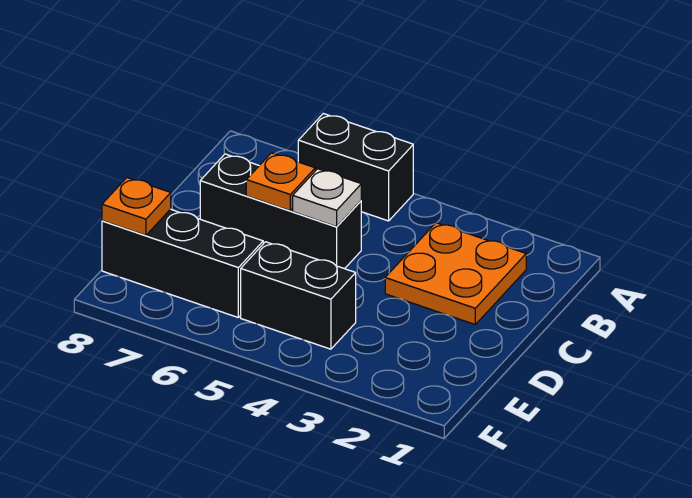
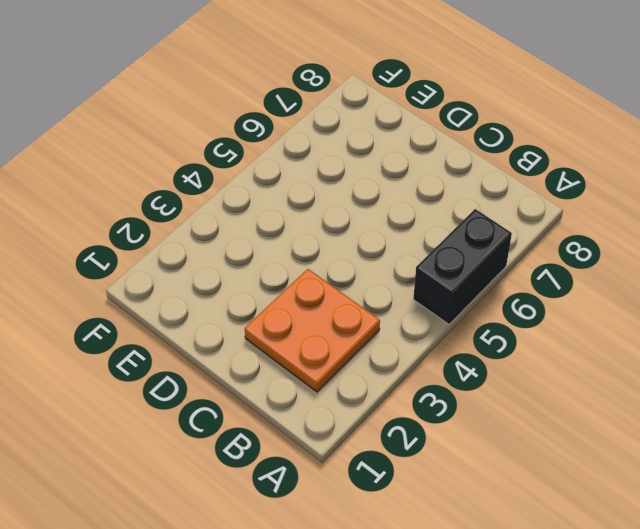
none -> black 1x3 brick [200,154,361,269]
none -> black 1x2 brick [241,242,356,349]

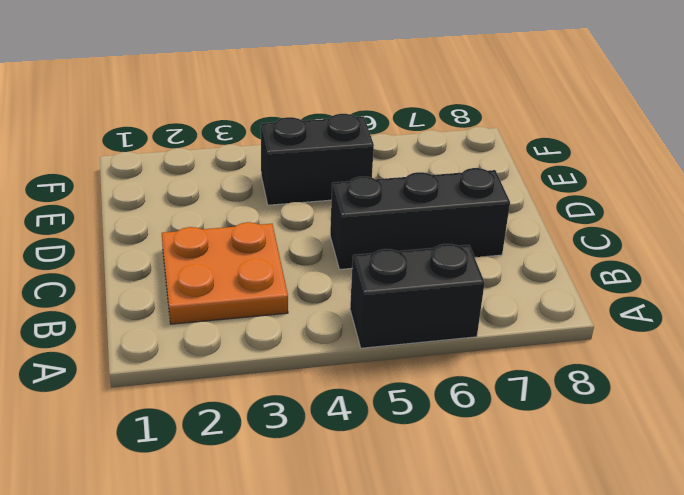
none -> black 1x3 brick [102,209,263,317]
none -> white 1x1 plate [293,169,361,227]

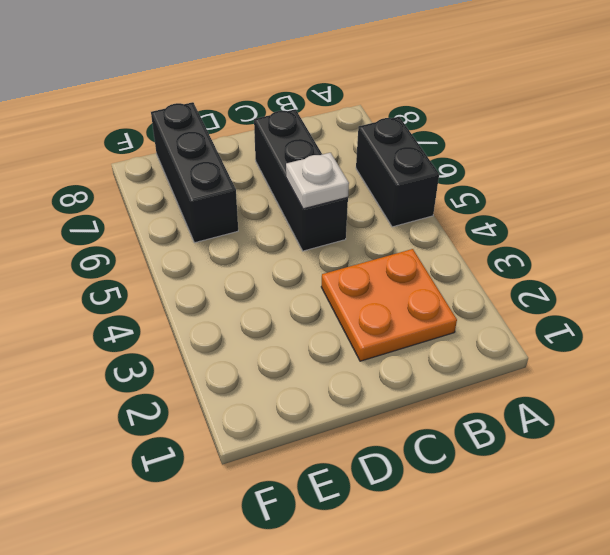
none -> black 1x2 brick [241,242,356,349]
none -> orange 1x1 plate [246,153,315,211]

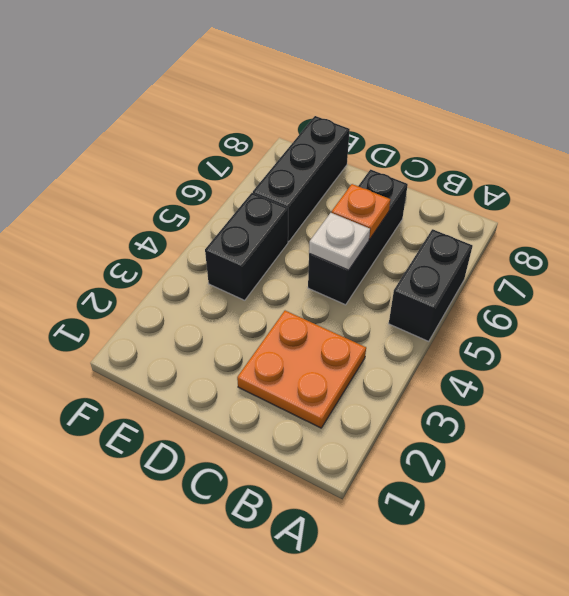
none -> orange 1x1 plate [102,178,171,235]

